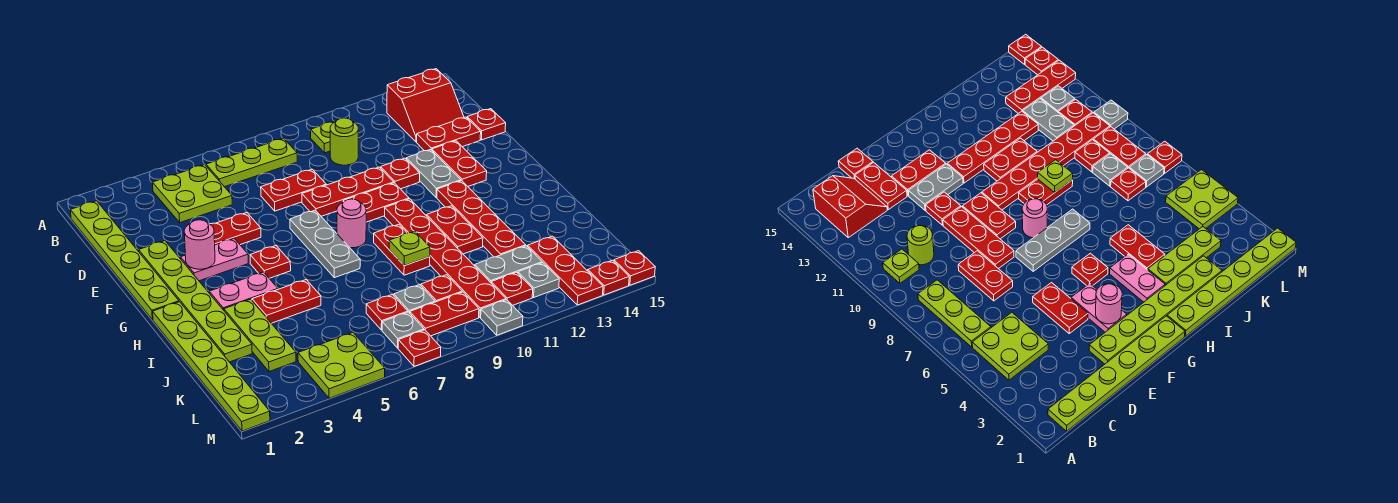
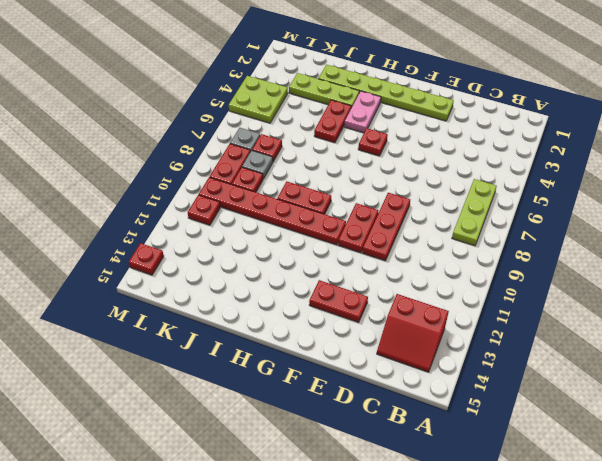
red 2x2 slope [377,294,449,372] -> red 2x2 slope turned to [387,69,464,142]
none -> lime 1x6 plate [70,201,179,320]
none -> lime 2x2 plate [152,165,232,223]
none -> lime 1x1 plate [311,121,335,153]
none -> lime 1x1 round brick [330,118,358,165]

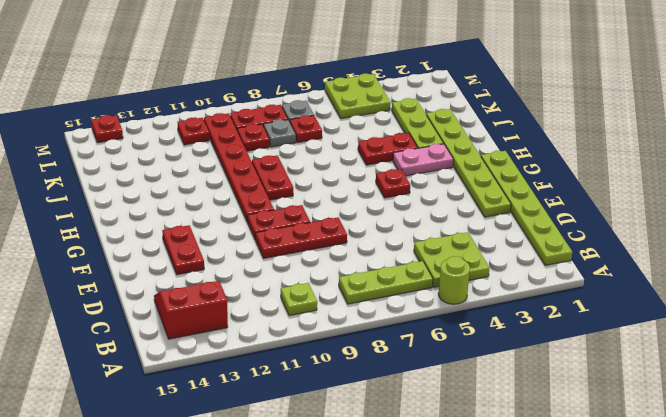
lime 1x1 round brick [438,256,470,304] -> lime 1x1 round brick moved to [330,118,358,165]
none -> red 1x2 plate [261,169,326,211]
none -> red 1x2 plate [417,117,481,151]
none -> red 1x1 plate [467,109,506,140]
none -> red 1x2 plate [210,213,261,245]

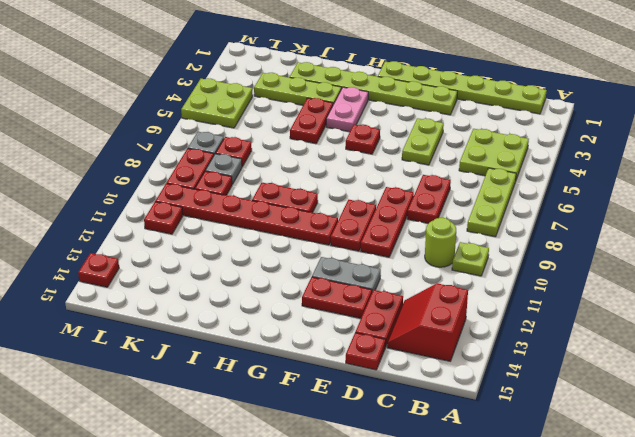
lime 1x2 plate [402,118,444,165] -> red 1x2 plate [210,213,261,245]
none -> red 1x1 plate [381,158,420,189]
none -> pink 1x2 plate [180,238,248,281]
none -> grey 1x3 plate [290,210,360,278]
none -> pink 1x1 round brick [337,199,366,248]

